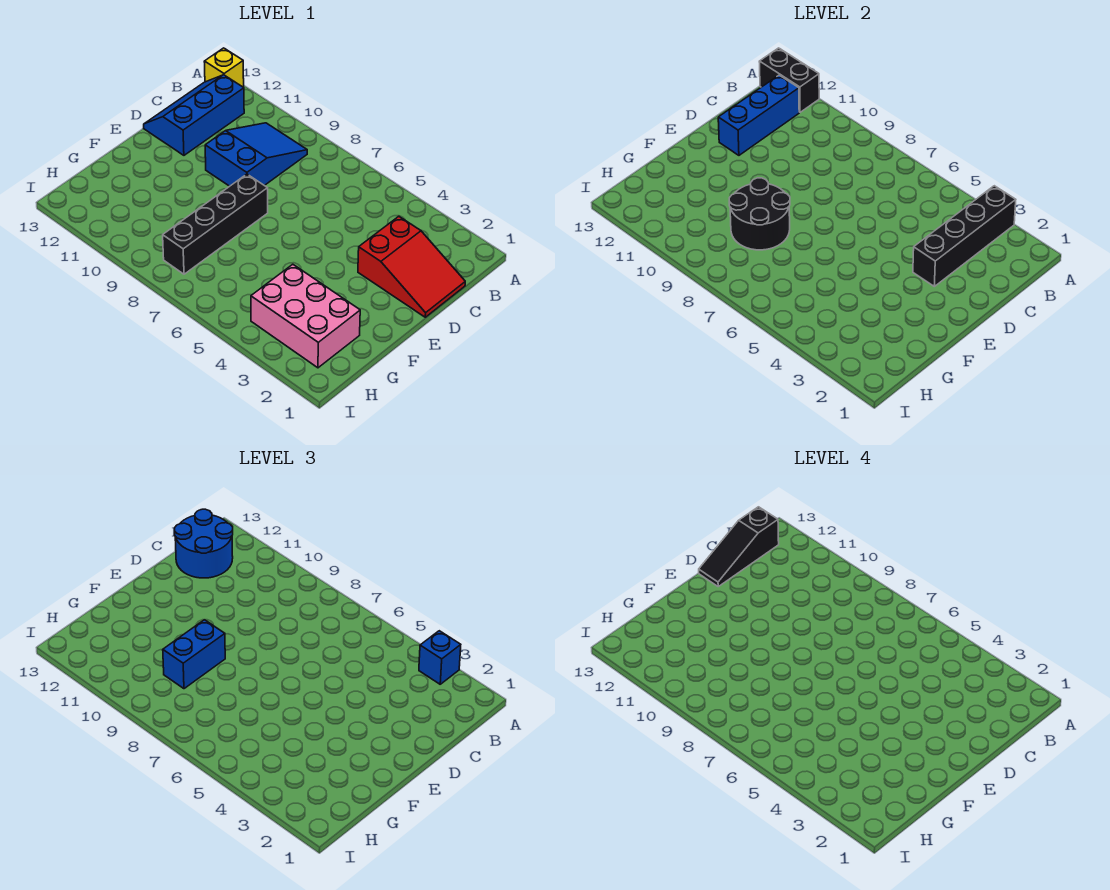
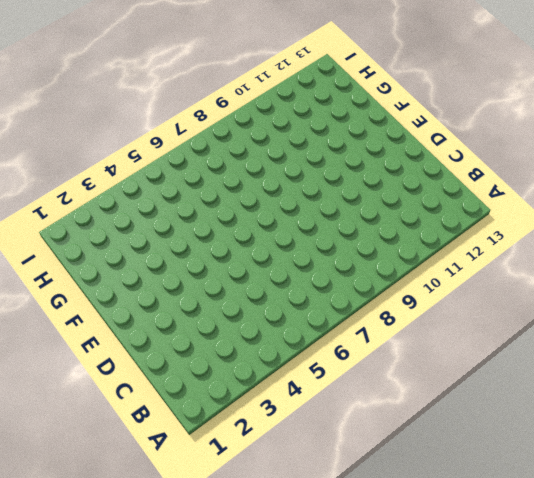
none -> yellow 1x1 brick [204,48,244,87]
none -> blue 2x3 slope [205,123,307,186]
none -> blue 2x3 slope [144,75,244,155]

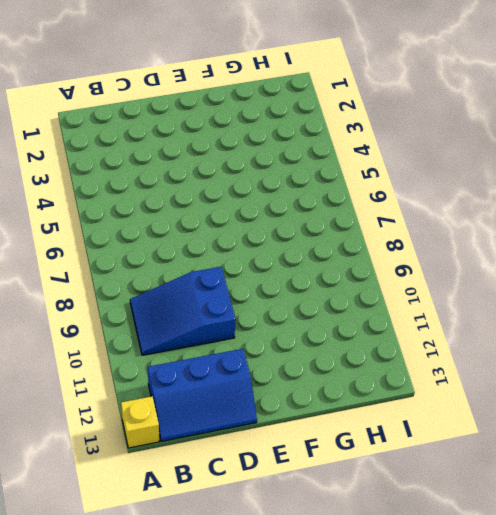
none -> red 2x3 slope [358,216,465,317]
none -> black 1x4 brick [163,174,268,274]
none -> pink 2x3 brick [251,264,360,368]

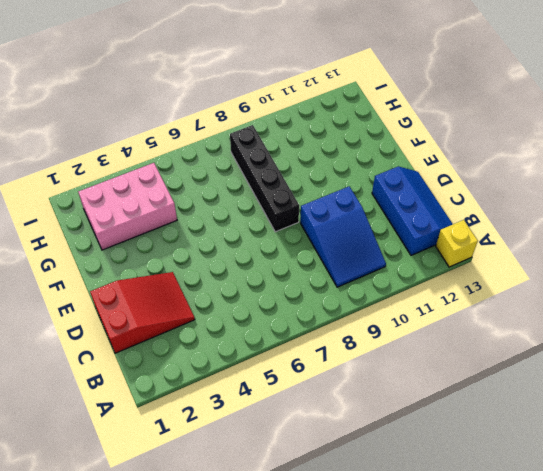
red 2x3 slope [90,272,195,353] -> red 2x3 slope turned to [358,216,465,317]
none -> black 1x4 brick [913,186,1016,286]
none -> black 1x2 brick [759,48,819,112]
none -> blue 1x3 brick [718,75,799,155]

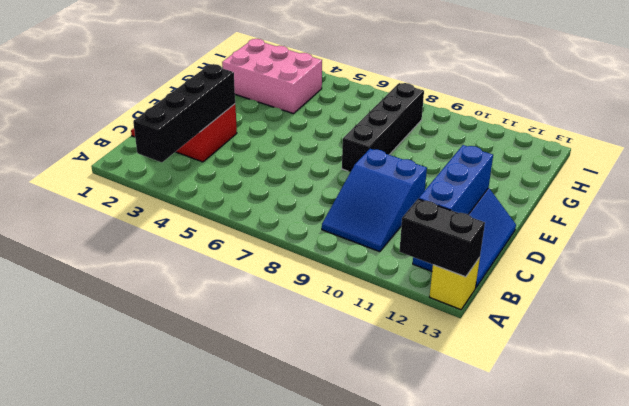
none -> black 2x2 round brick [729,178,790,250]
none -> blue 1x1 brick [419,631,461,684]
none -> blue 2x2 round brick [175,509,233,578]

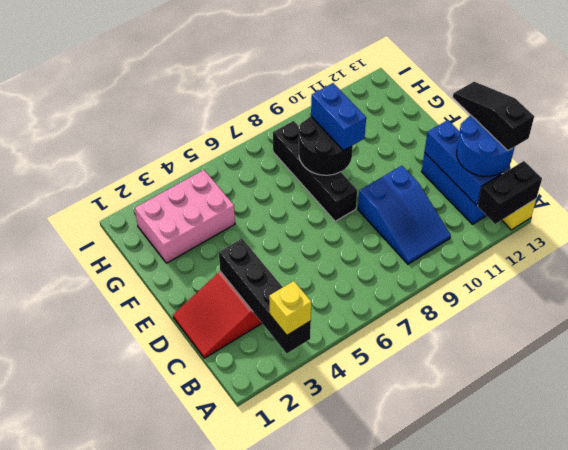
yellow 1x1 brick [269,281,311,335] -> blue 1x1 brick [419,631,461,684]

